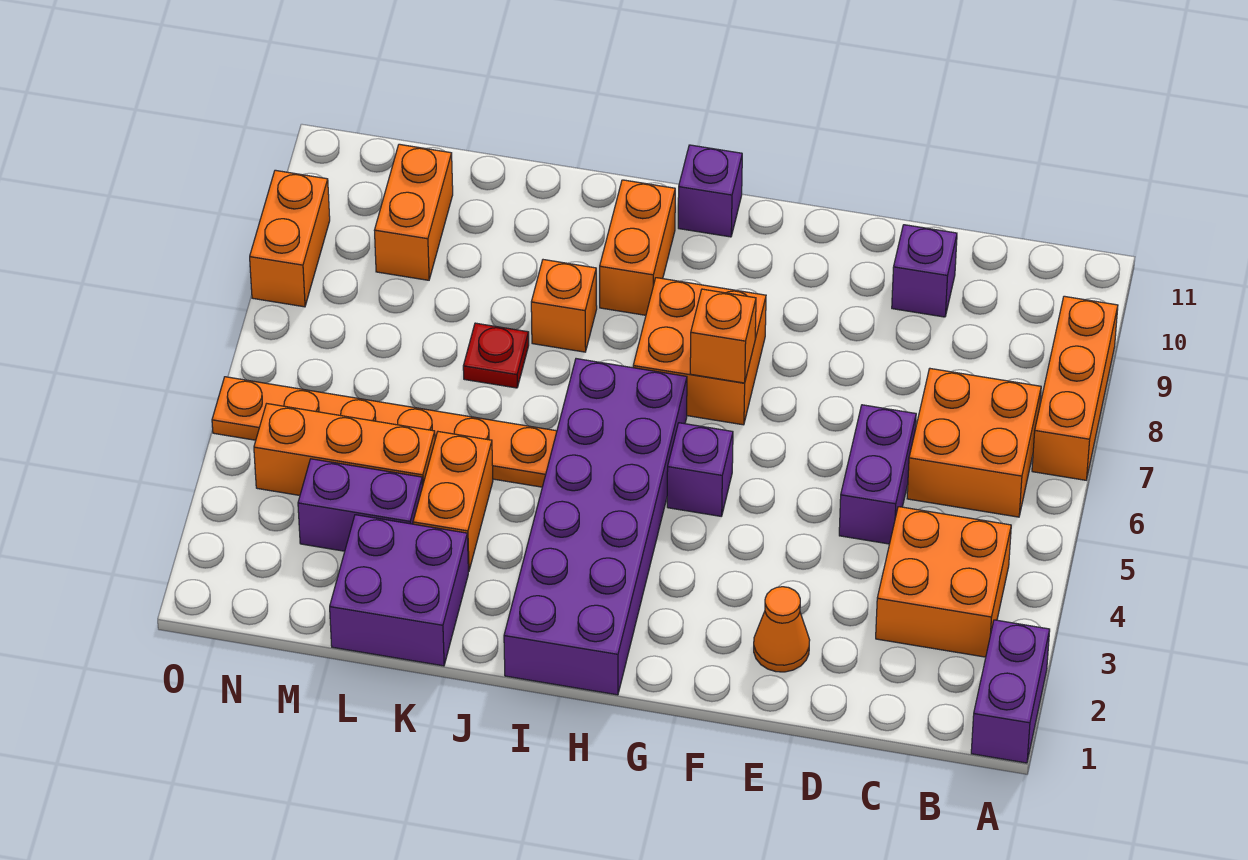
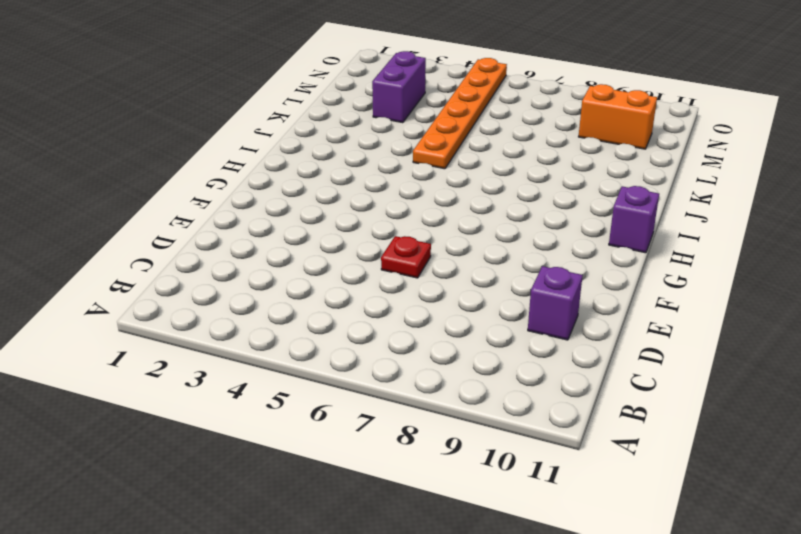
red 1x1 plate [381,236,431,278] -> red 1x1 plate moved to [463,323,529,388]
none -> purple 1x2 brick [971,620,1050,763]
none -> orange 1x3 brick [1032,296,1118,480]
none -> orange 2x2 brick [876,507,1011,657]

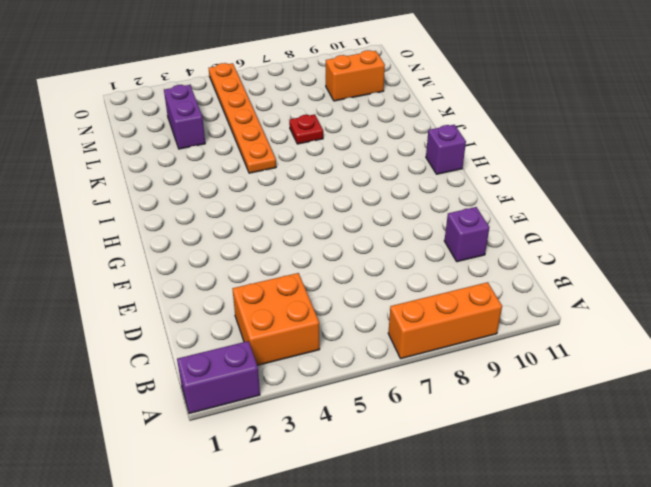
none -> orange 2x2 brick [907,369,1041,517]
none -> purple 1x2 brick [839,405,916,544]
none -> orange 1x1 cone [754,587,810,672]

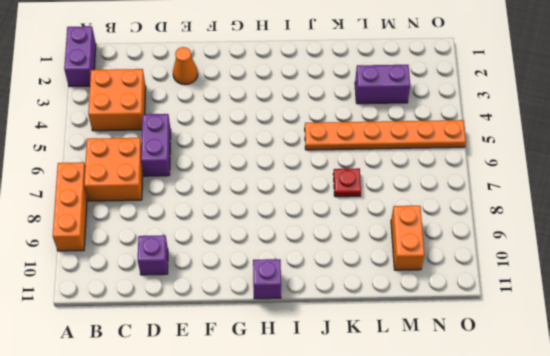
none -> purple 1x1 brick [667,423,733,516]
none -> orange 2x2 brick [633,278,766,425]
none -> purple 2x6 brick [504,359,687,695]

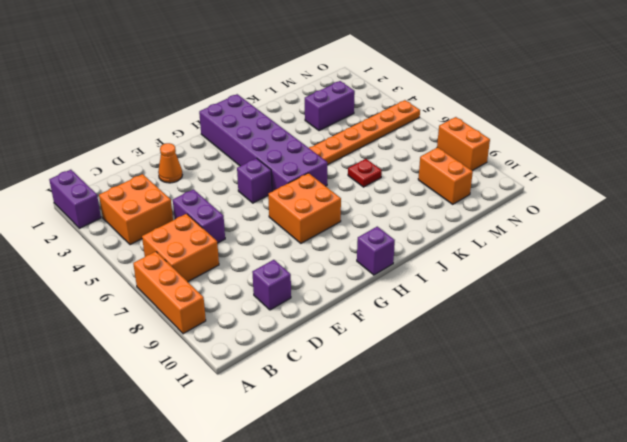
none -> orange 1x2 brick [600,180,675,315]
none -> orange 1x1 brick [531,260,597,352]
none -> purple 2x2 brick [330,515,468,666]

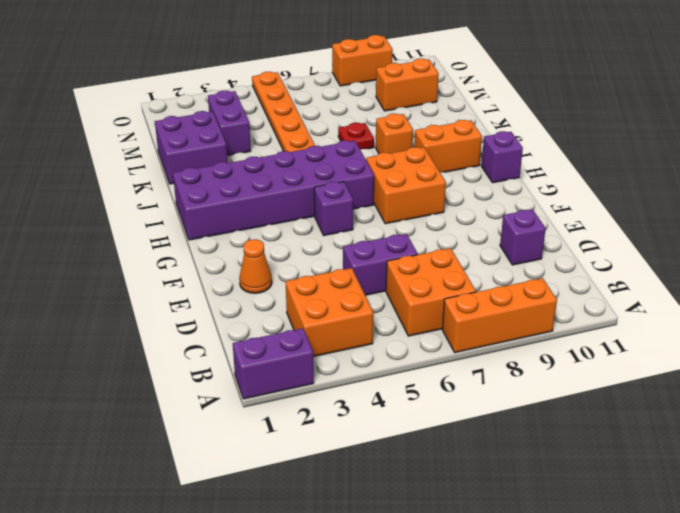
none -> orange 1x2 brick [413,432,493,572]
none -> orange 1x3 brick [254,404,435,495]
none -> orange 1x1 brick [690,289,756,383]

